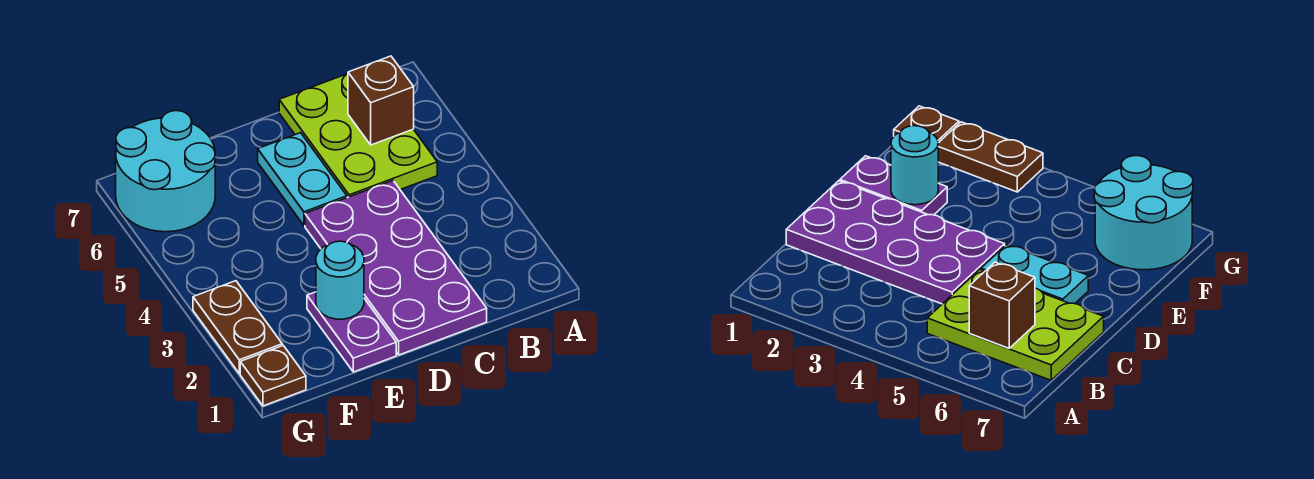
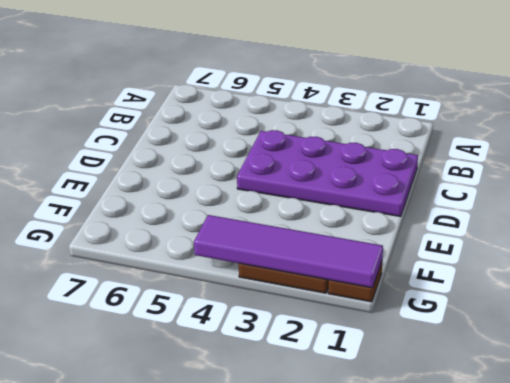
purple 1x4 tile [194,215,383,288] -> none
none -> lime 2x3 plate [279,74,437,198]
none -> cyan 1x2 plate [258,133,347,225]

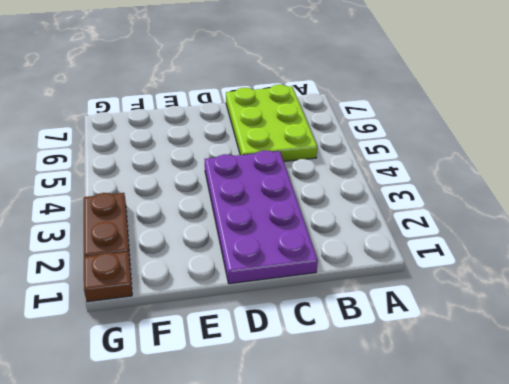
none -> cyan 1x2 plate [258,133,347,225]
none -> purple 1x2 plate [307,292,396,372]

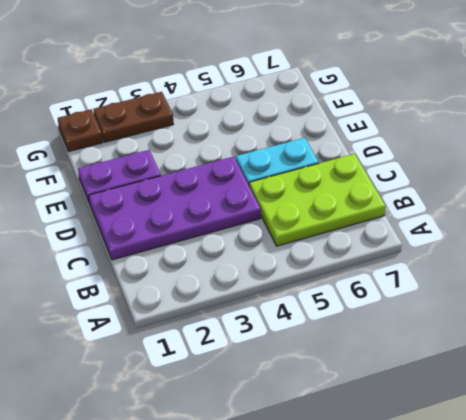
none -> cyan 2x2 round brick [116,111,215,232]
none -> brown 1x1 brick [348,56,414,145]

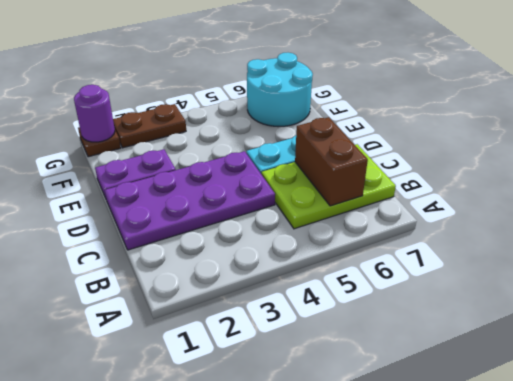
brown 1x2 brick [295,117,368,206] -> brown 1x1 brick [348,56,414,145]
purple 1x1 round brick [74,85,115,142] -> none
none -> cyan 1x1 round brick [316,241,364,319]

